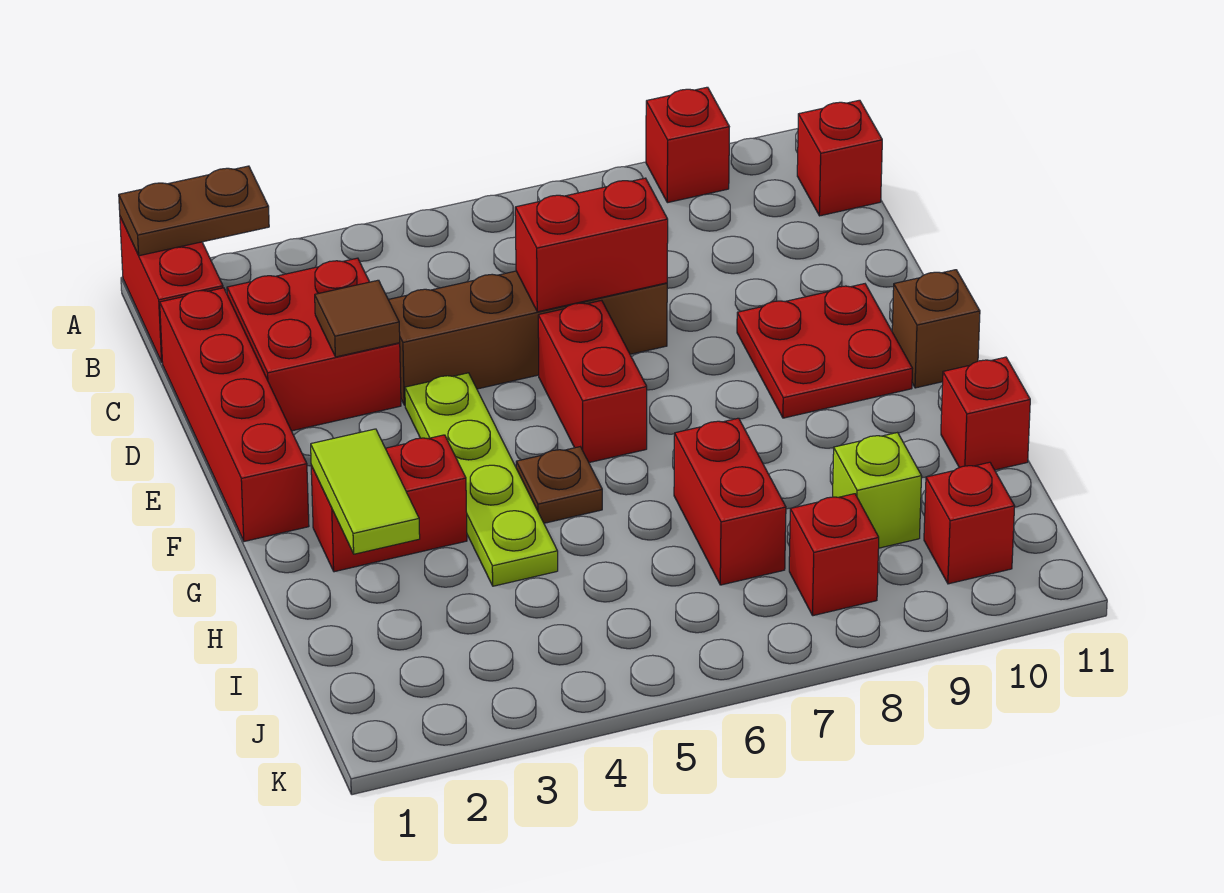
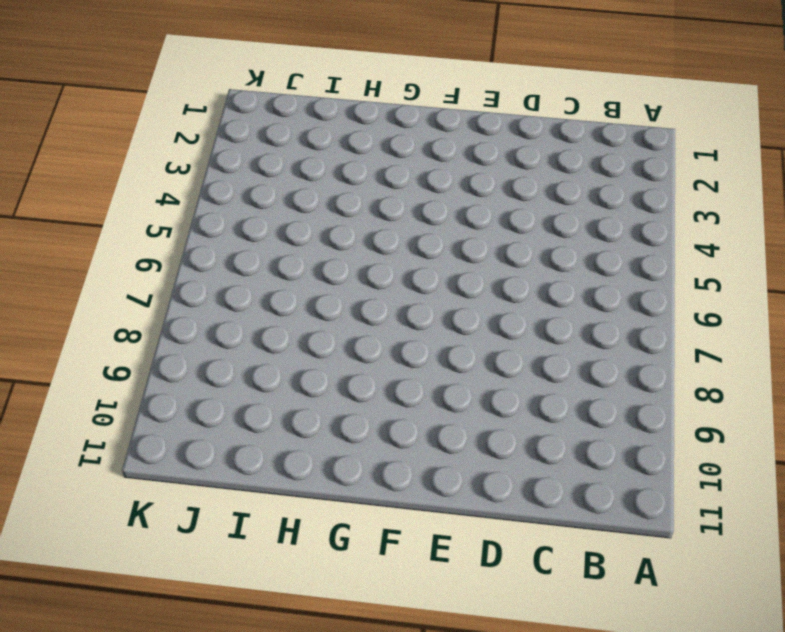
none -> red 1x2 brick [120,217,223,362]
none -> red 1x1 brick [646,87,729,203]
none -> red 1x1 brick [797,100,882,216]

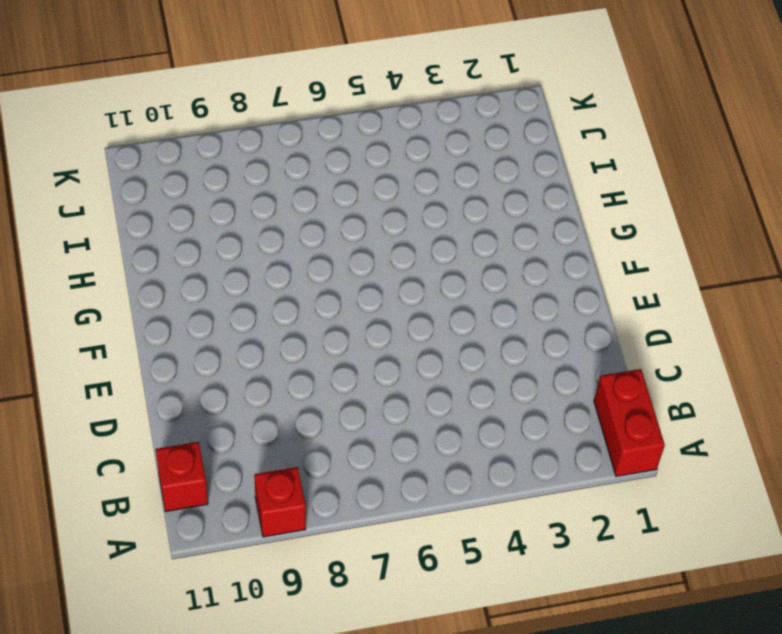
none -> red 1x4 brick [160,288,309,541]
none -> red 2x2 brick [227,258,401,431]
none -> brown 1x4 brick [388,271,667,405]

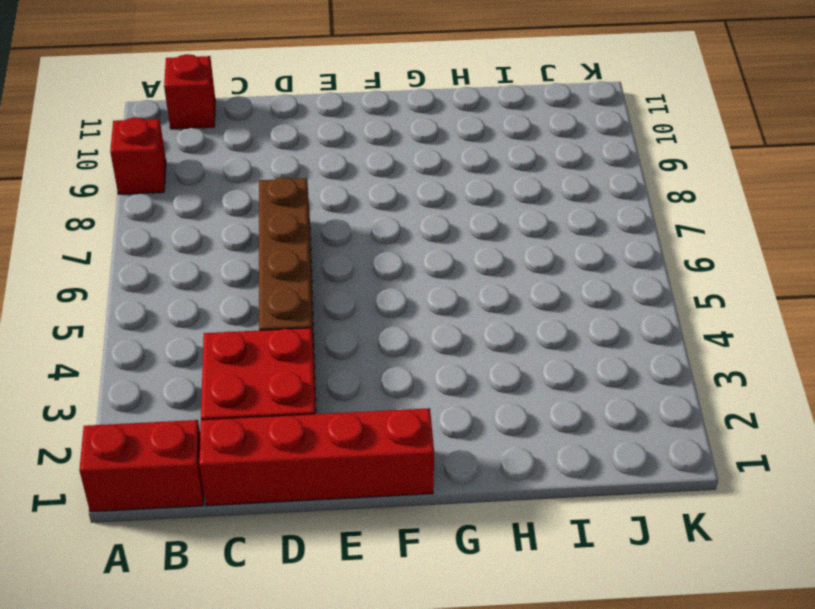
none -> lime 1x4 plate [405,373,558,586]
none -> red 1x2 brick [538,300,647,463]
none -> red 2x2 plate [737,284,913,418]

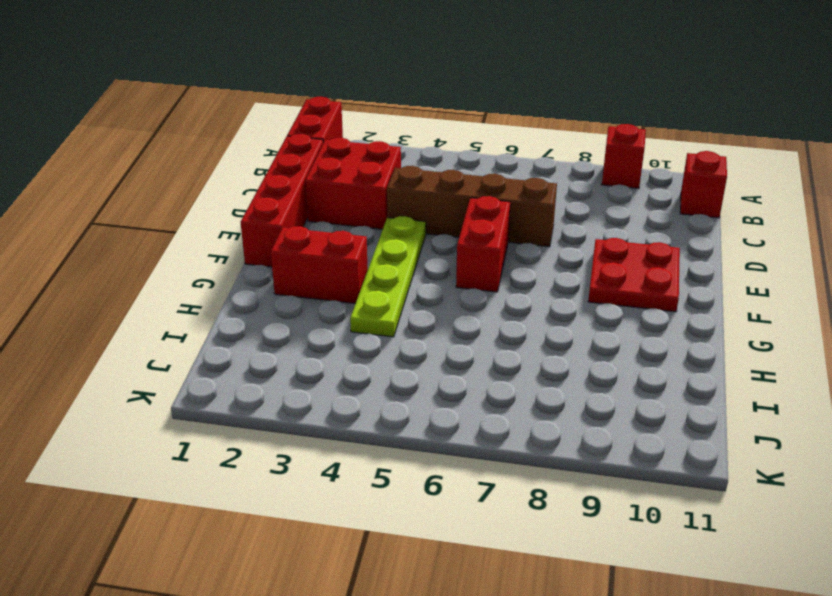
none -> brown 1x1 brick [892,270,980,388]
none -> brown 1x1 plate [516,447,602,523]
none -> red 1x2 brick [674,418,786,585]

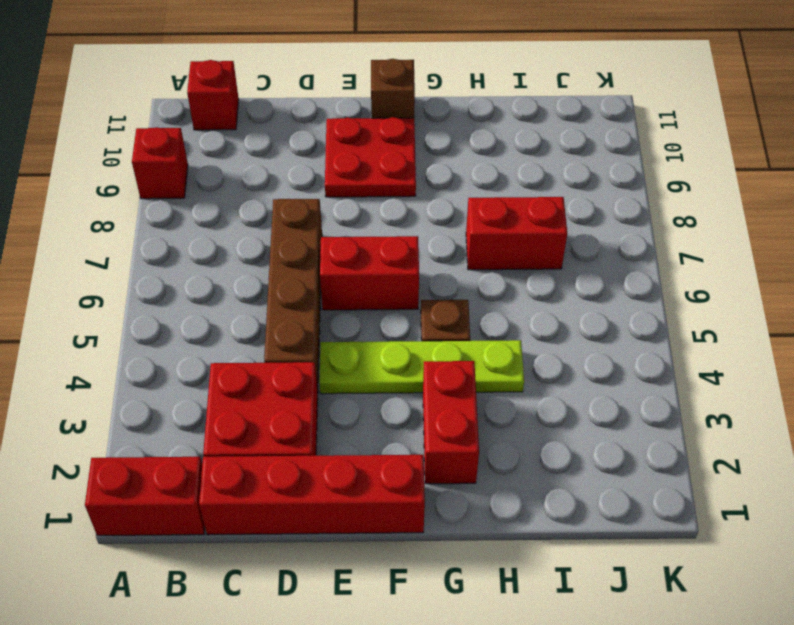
none -> red 1x1 brick [941,357,1030,470]
none -> lime 1x1 brick [833,433,922,548]
none -> red 1x1 brick [789,494,879,616]

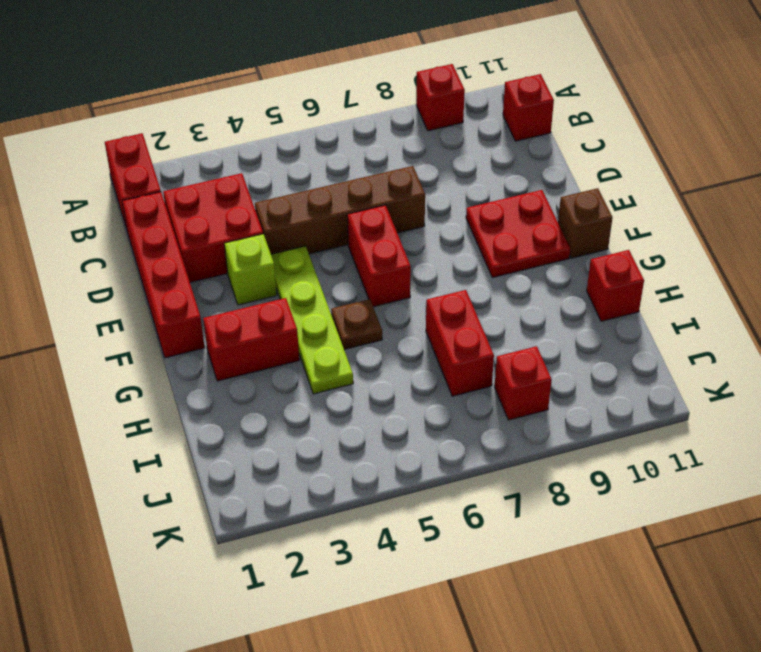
lime 1x1 brick [224,234,277,305] -> lime 1x1 brick moved to [833,433,922,548]
none -> red 1x1 brick [924,462,1015,584]
none -> brown 1x2 plate [119,166,269,256]
none -> brown 1x1 tile [315,280,400,357]

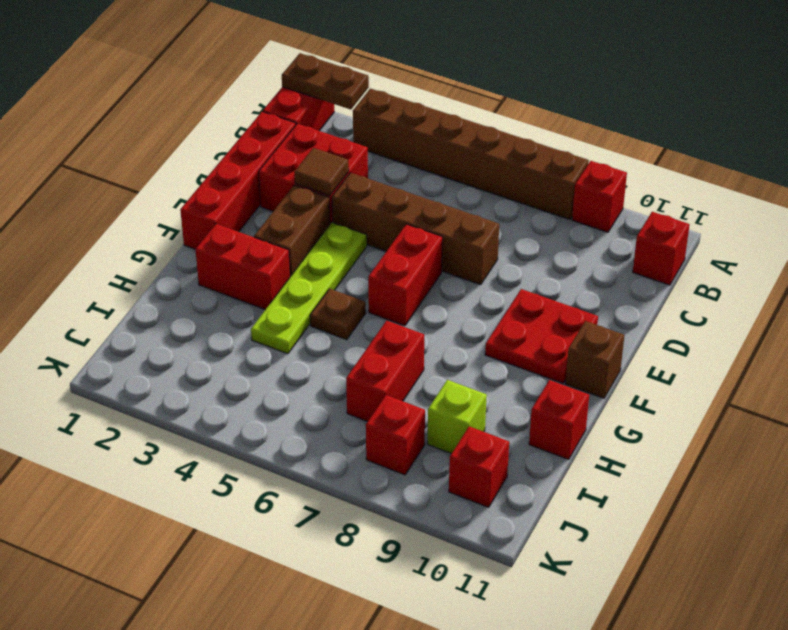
brown 1x6 brick [353,89,589,219] -> none
brown 1x2 brick [254,185,330,277] -> none
none -> red 1x2 brick [515,178,668,312]
none -> lime 1x2 tile [311,429,420,554]

